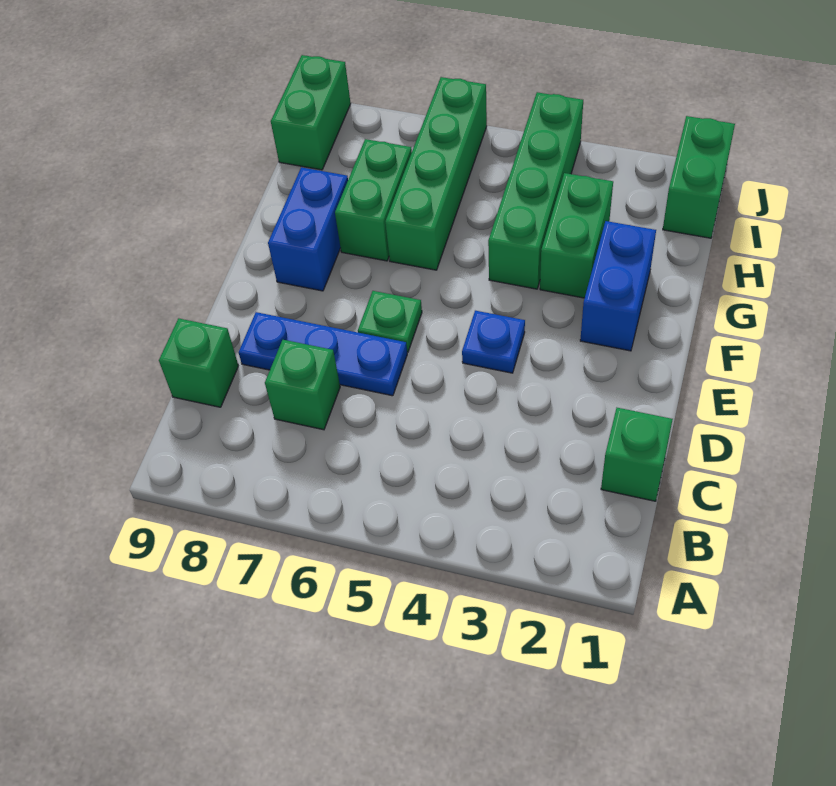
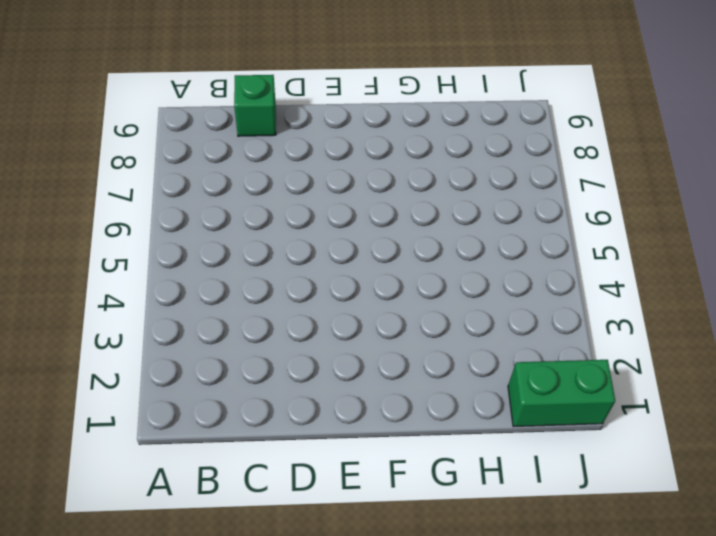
none -> green 1x1 brick [601,408,673,501]
none -> green 1x1 brick [265,340,340,430]
none -> blue 1x3 plate [239,312,407,396]

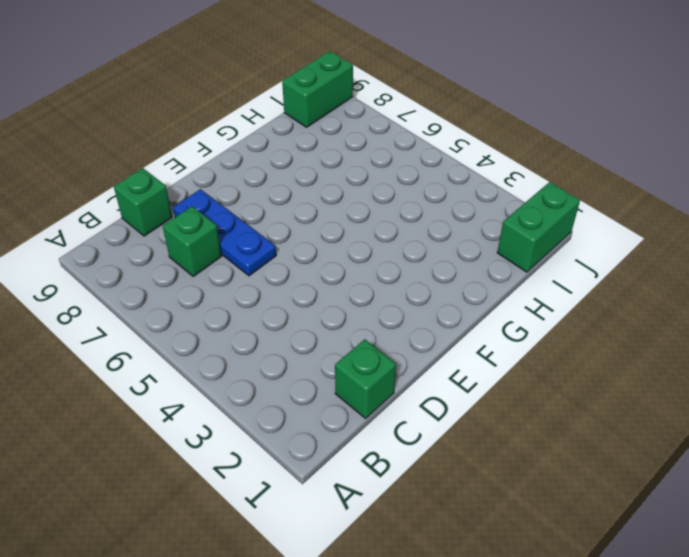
none -> blue 1x1 plate [462,311,525,373]
none -> green 1x1 plate [358,291,422,352]
none -> blue 1x2 brick [580,221,656,351]

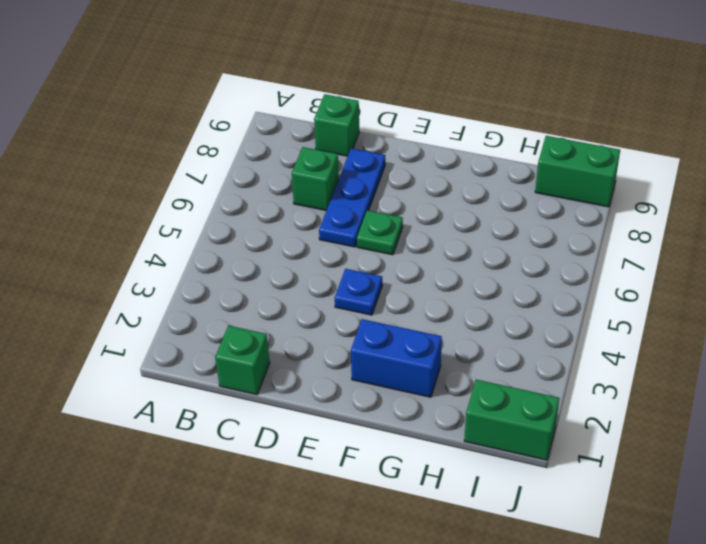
none -> blue 1x2 brick [268,167,348,291]
none -> green 1x2 brick [540,173,613,298]
none -> green 1x4 brick [488,92,583,289]

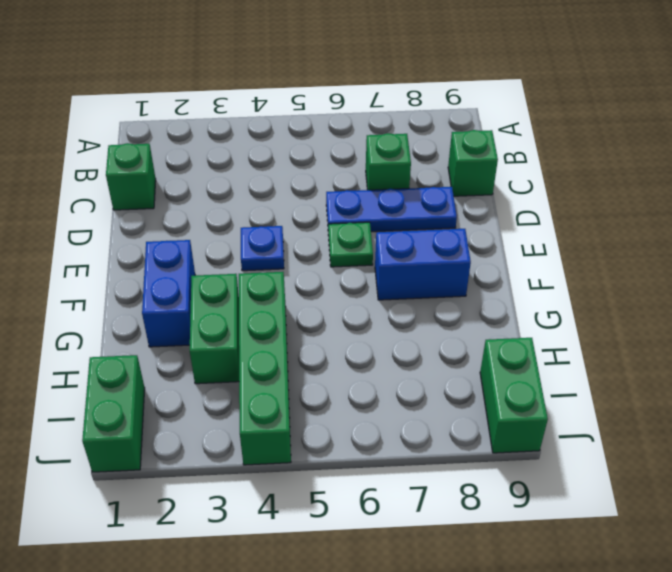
blue 1x2 brick [375,229,471,300] -> blue 1x2 brick turned to [268,167,348,291]
none -> green 1x4 brick [385,77,487,270]
none -> green 1x2 brick [335,139,412,261]

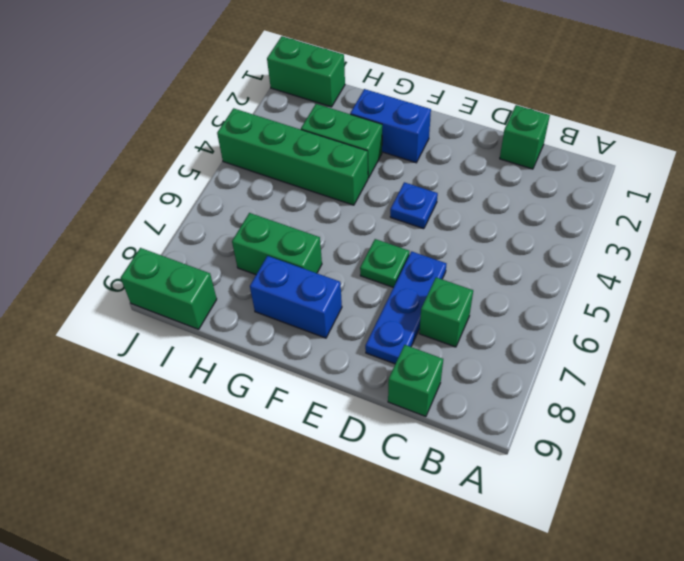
none -> green 1x4 brick [385,77,487,270]

